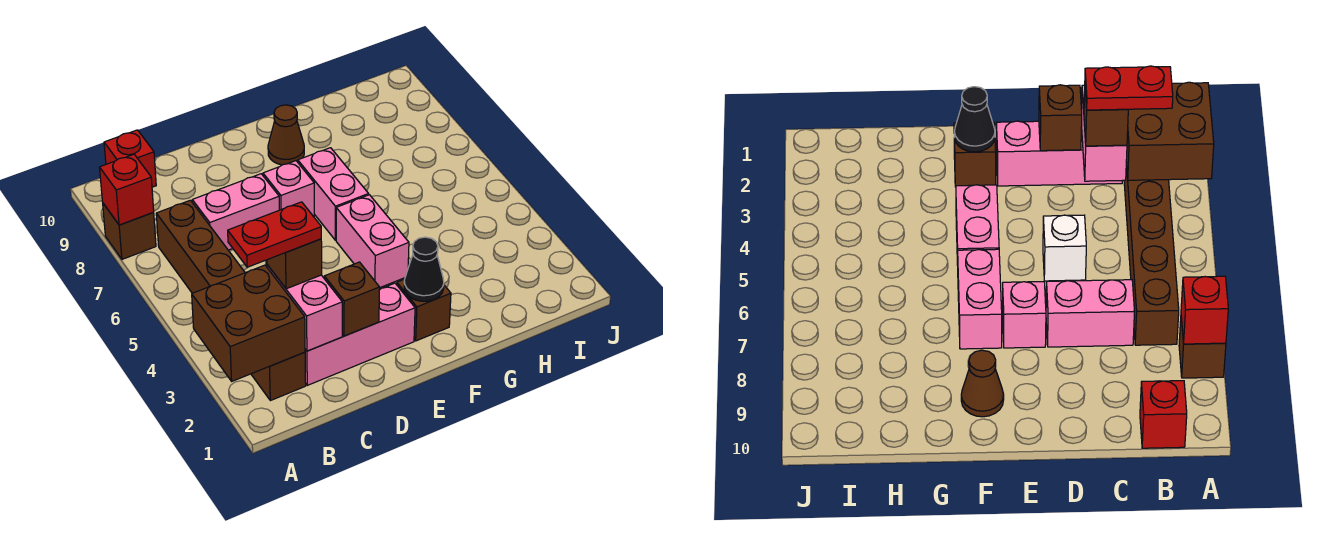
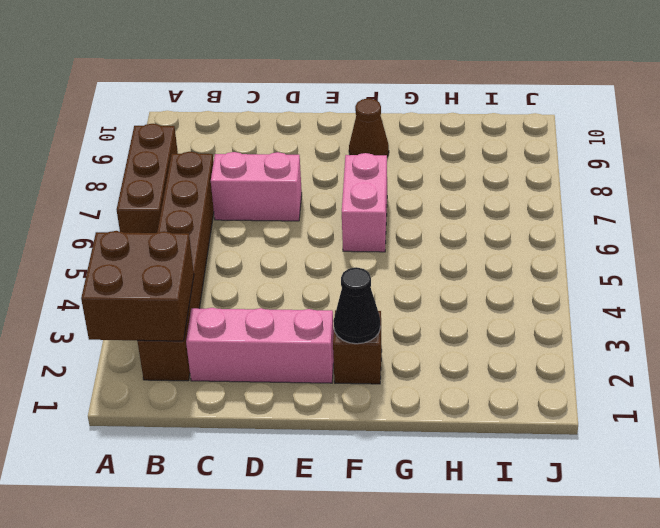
brown 1x3 brick [117,124,178,233] -> brown 1x1 brick [103,203,156,259]
none -> red 1x1 brick [104,130,156,187]
none -> white 1x1 brick [1043,215,1086,281]
none -> pink 1x1 brick [263,161,314,217]

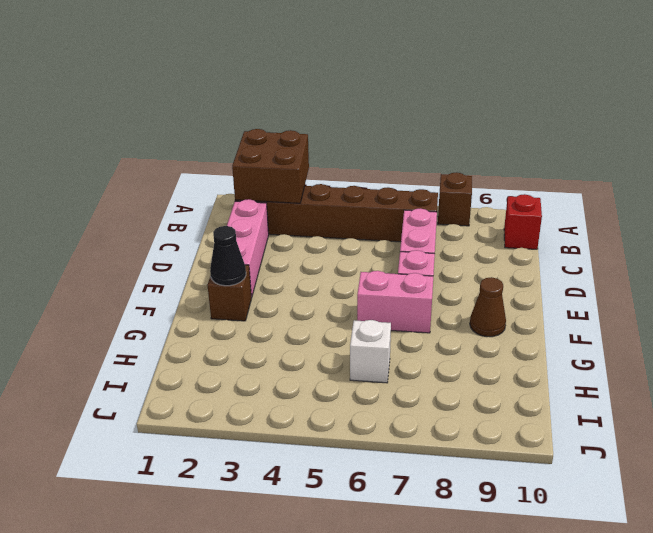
white 1x1 brick [350,320,391,383] -> white 1x1 brick moved to [1043,215,1086,281]
none -> pink 1x2 brick [336,195,409,287]
none -> red 1x1 brick [100,154,154,225]
none -> pink 1x2 brick [267,265,342,351]

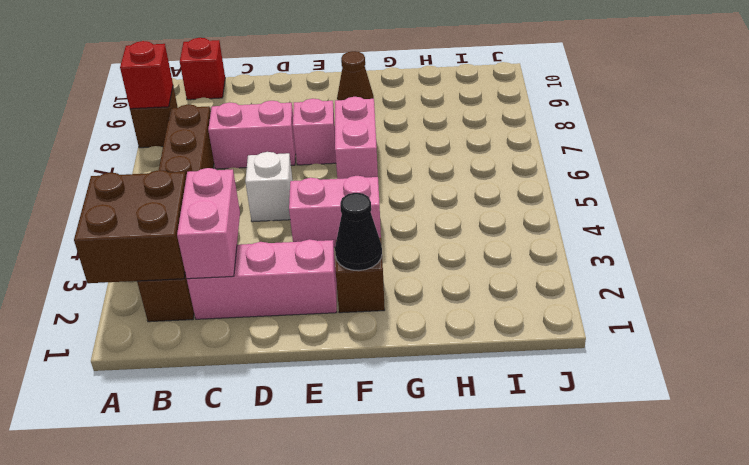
pink 1x2 brick [289,176,381,247] -> pink 1x2 brick turned to [336,195,409,287]
none -> brown 1x1 brick [324,262,380,336]
none -> brown 1x1 brick [267,239,322,289]
none -> red 1x2 plate [228,202,321,267]

